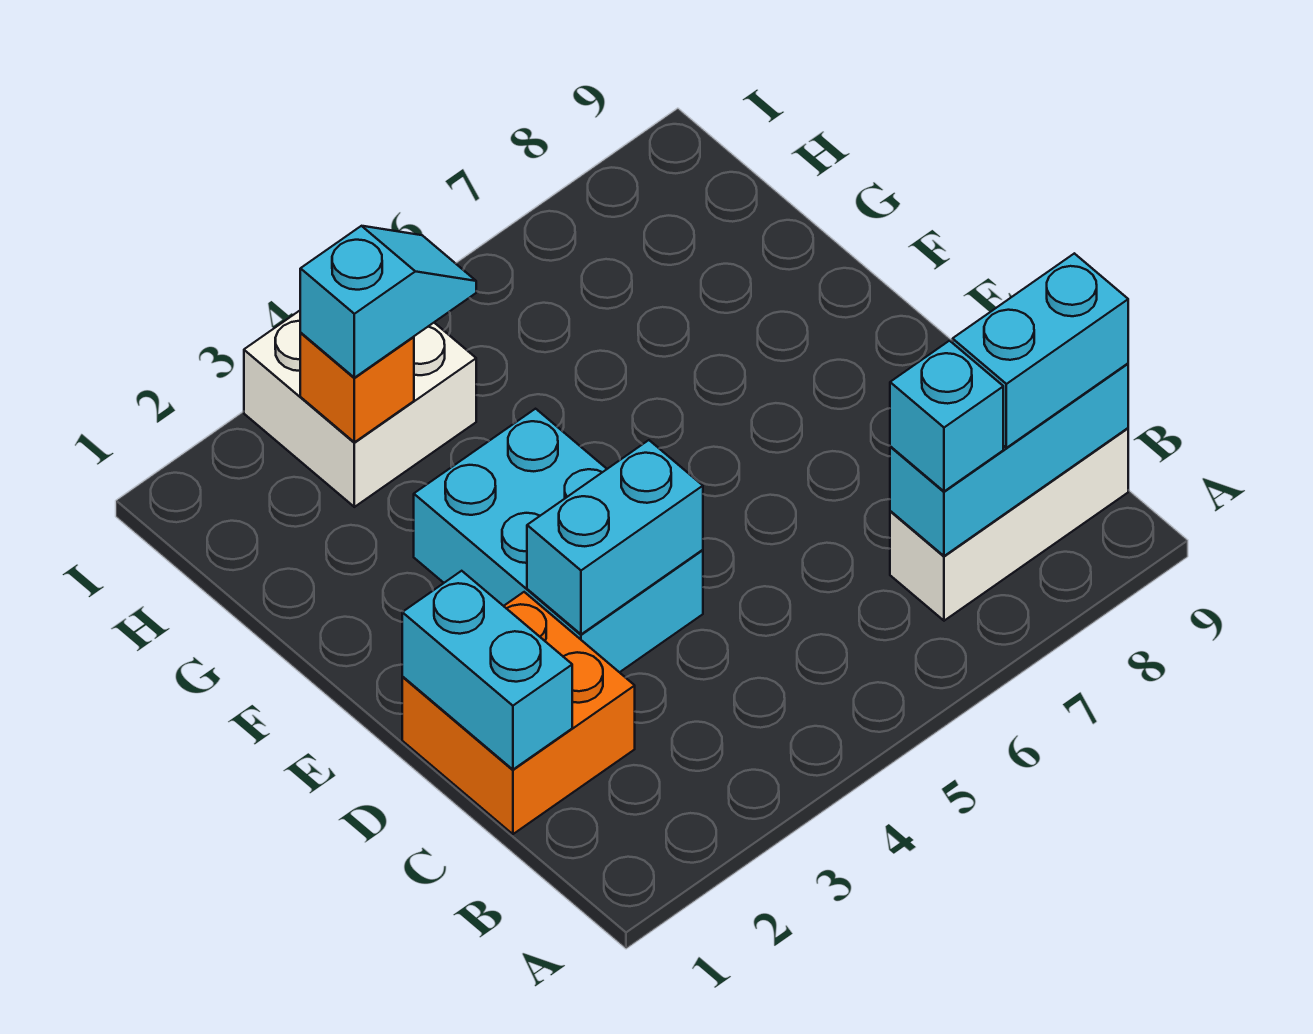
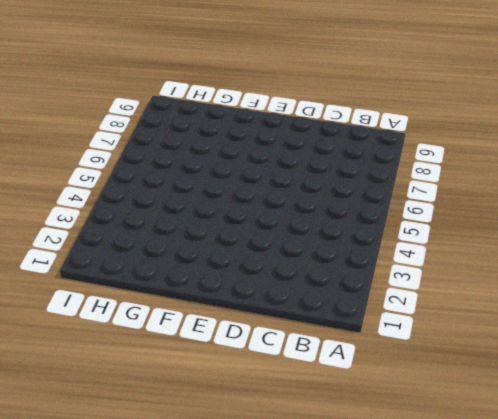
none -> white 1x3 brick [890,428,1128,621]
none -> orange 2x2 brick [402,592,635,834]

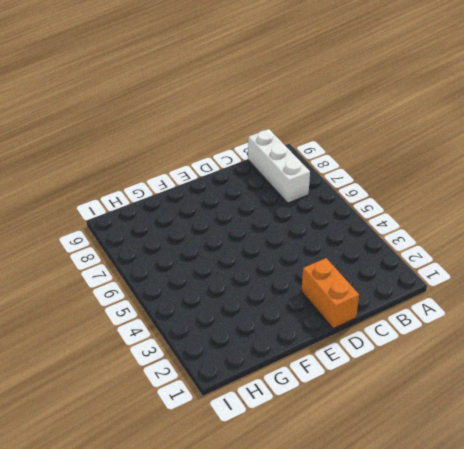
orange 1x2 brick [301,258,359,328] -> orange 2x2 brick [402,592,635,834]
none -> cyan 2x3 brick [414,409,703,672]
none -> white 2x2 brick [244,311,476,507]

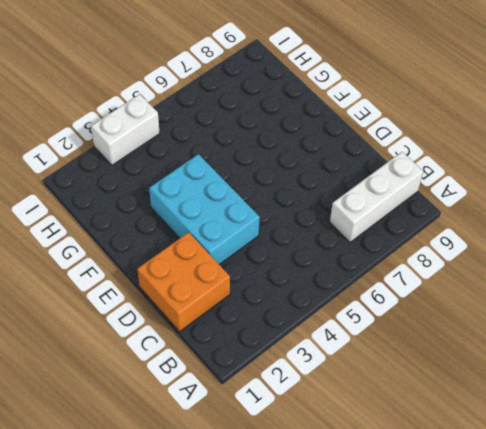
white 1x2 brick [91,94,160,165] -> white 2x2 brick [244,311,476,507]
none -> cyan 1x3 brick [890,364,1128,556]
none -> cyan 1x2 brick [402,571,572,769]

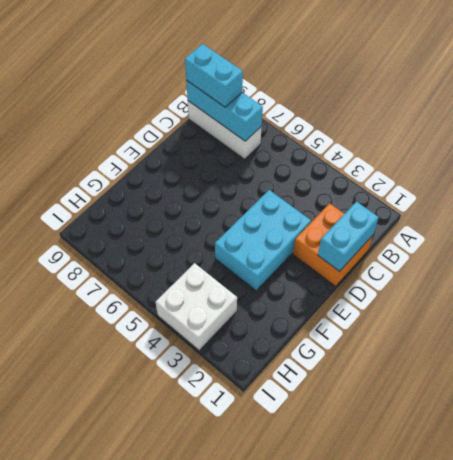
none -> cyan 1x2 brick [527,440,703,634]
none -> orange 1x1 brick [300,333,414,442]

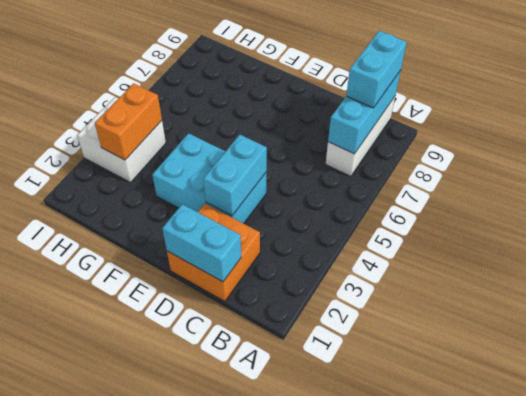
orange 1x2 brick [95,83,162,160] -> orange 1x1 brick [300,333,414,442]
none -> cyan 1x1 brick [890,341,1003,491]
none -> cyan 1x2 slope [300,226,476,378]

